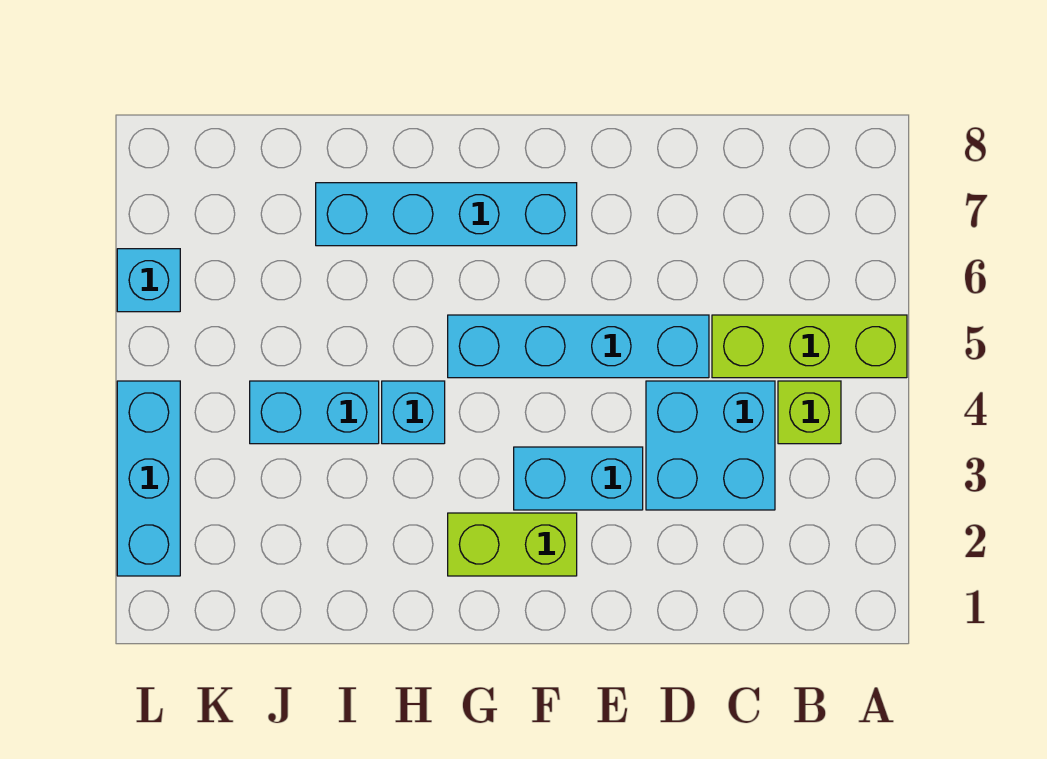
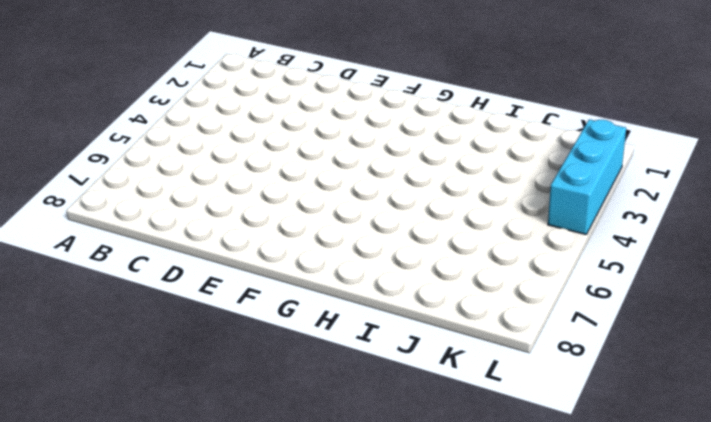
none -> lime 1x3 brick [712,315,907,378]
none -> lime 1x1 brick [778,381,841,444]

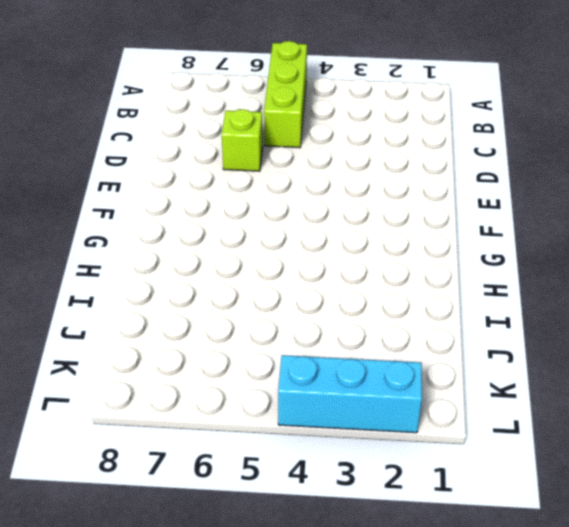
lime 1x1 brick [222,109,263,171] -> lime 1x1 brick moved to [778,381,841,444]
none -> cyan 2x2 brick [646,381,775,510]
none -> cyan 1x4 brick [448,315,709,378]

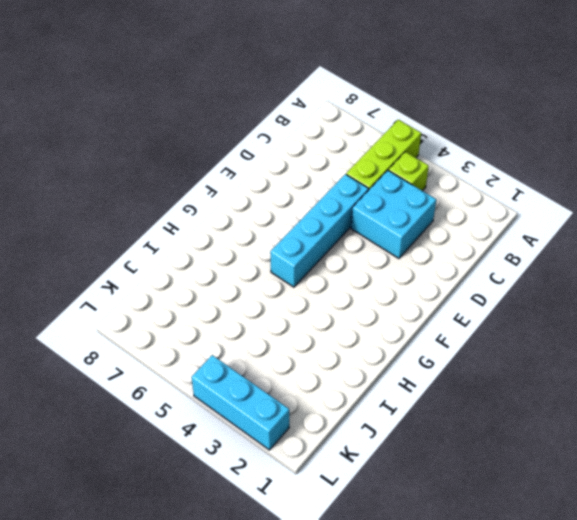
none -> cyan 1x2 brick [514,447,643,510]
none -> lime 1x2 brick [448,513,577,576]

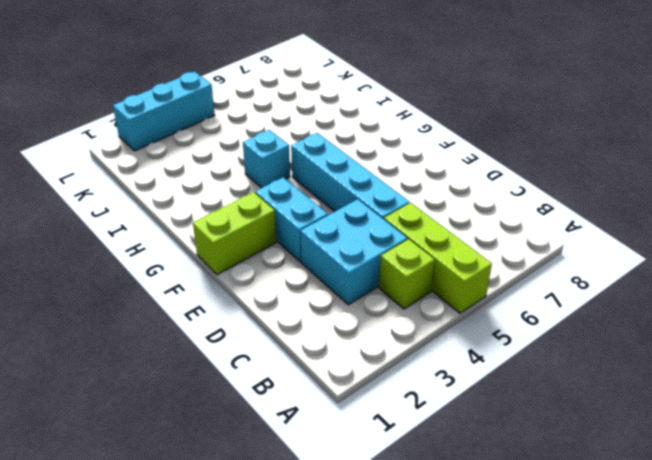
lime 1x2 brick [193,192,276,275] -> lime 1x2 brick turned to [448,513,577,576]
none -> cyan 1x4 brick [316,183,577,246]
none -> cyan 1x2 brick [250,381,379,444]

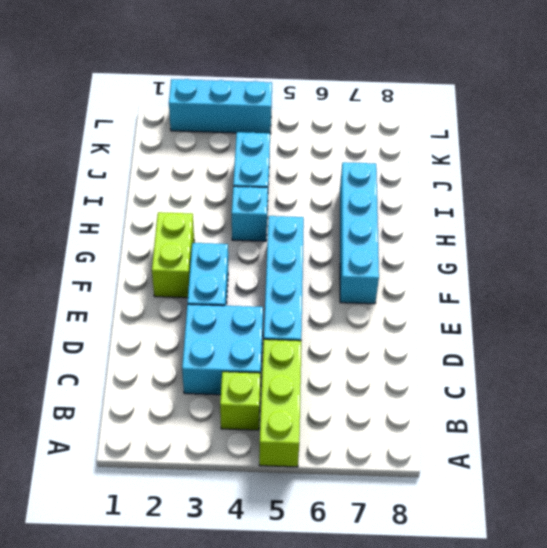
none -> cyan 1x1 brick [117,249,180,312]

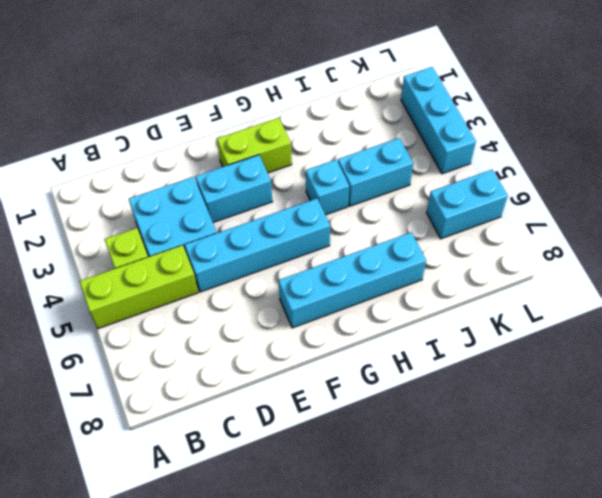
cyan 1x2 brick [426,170,508,239] -> cyan 1x1 brick [117,249,180,312]

